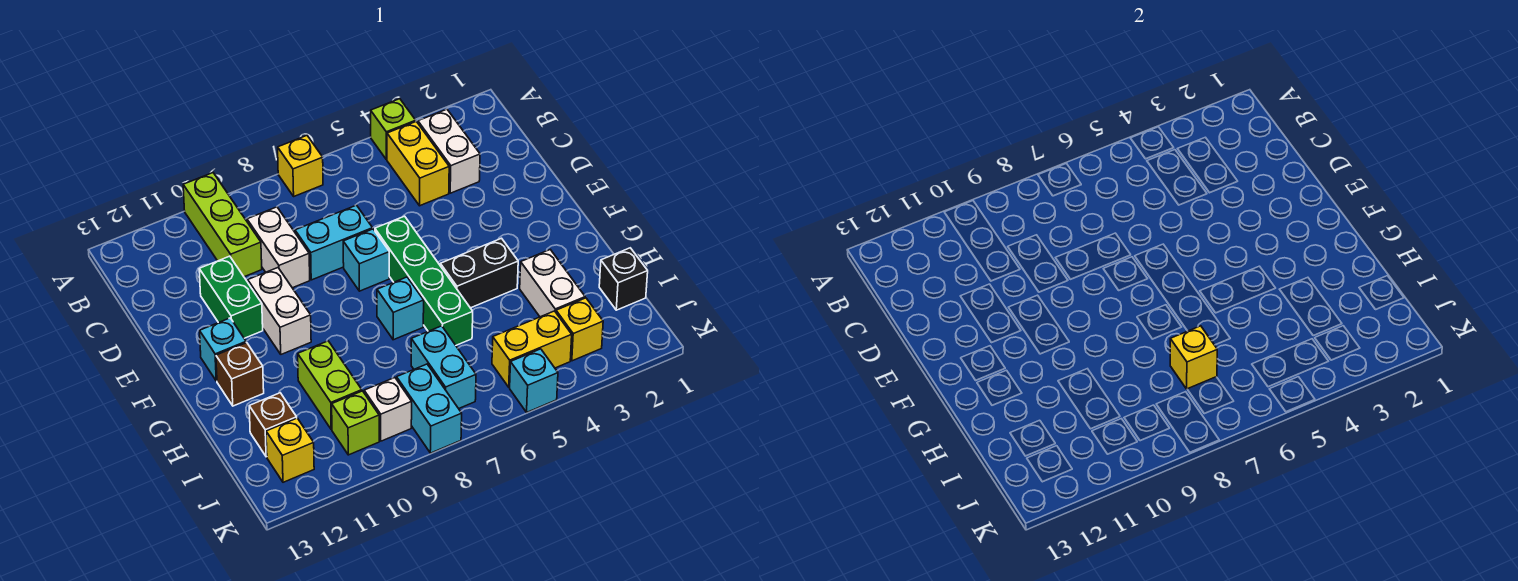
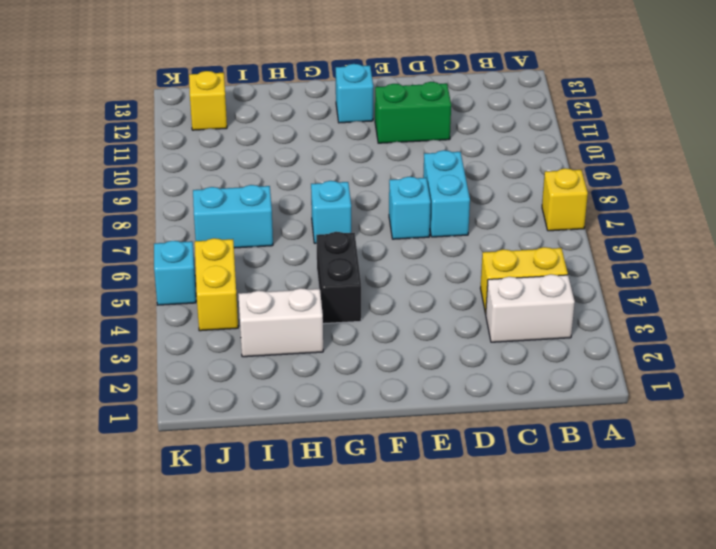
none -> lime 1x1 brick [371,99,416,159]
none -> lime 1x3 brick [183,173,262,277]
none -> white 1x2 brick [247,207,310,288]

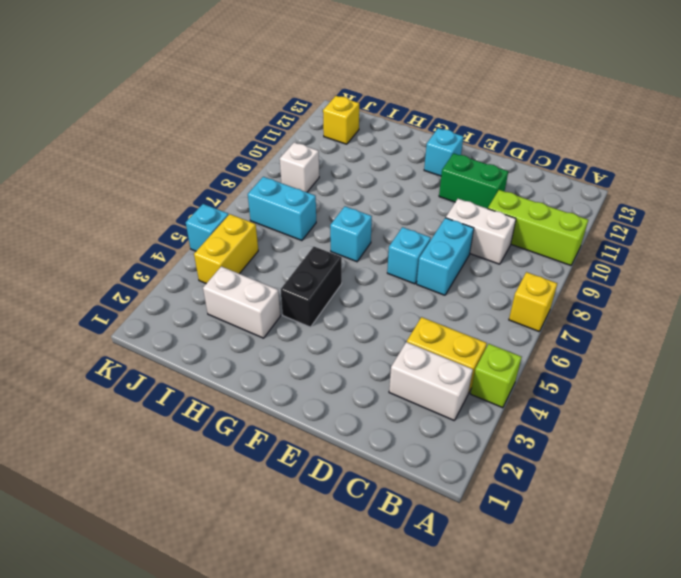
none -> green 1x4 brick [375,216,473,345]
none -> white 1x2 brick [248,268,311,354]
none -> brown 1x1 brick [216,343,264,406]

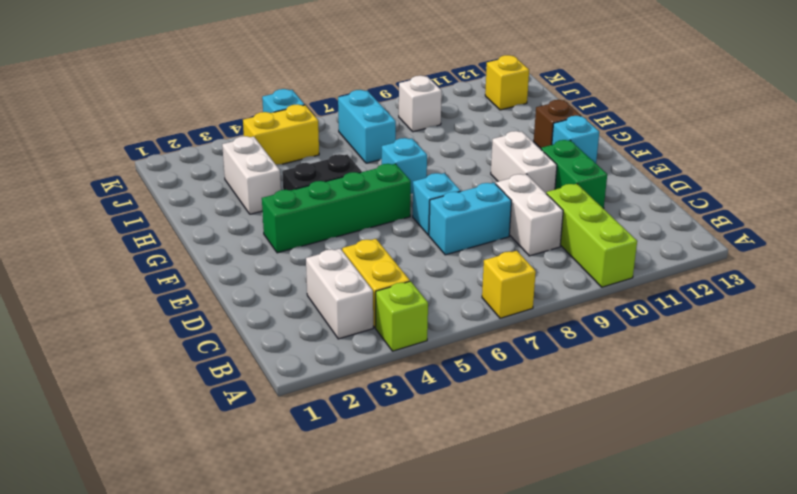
green 1x4 brick [262,164,411,253] -> green 1x4 brick turned to [375,216,473,345]
none -> lime 1x2 brick [298,341,362,429]
none -> black 1x1 brick [599,248,648,310]
none -> brown 1x1 brick [249,393,297,457]

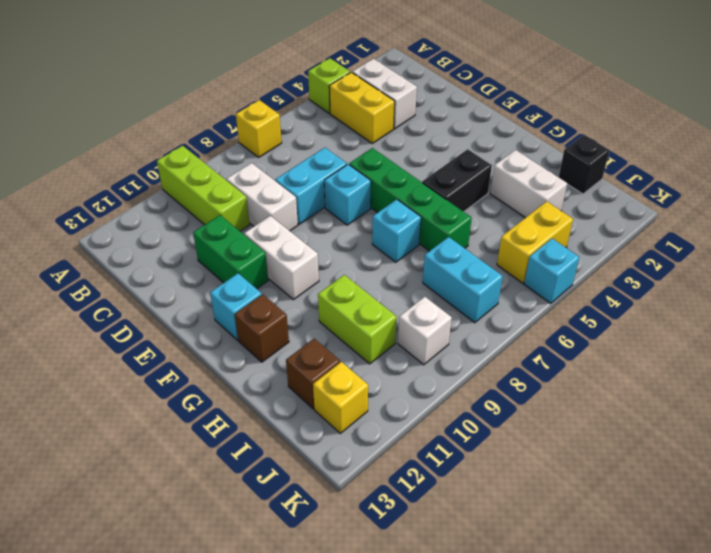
none -> yellow 1x1 brick [556,298,603,361]
none -> cyan 1x2 brick [397,364,462,453]
none -> lime 1x1 brick [332,391,379,455]

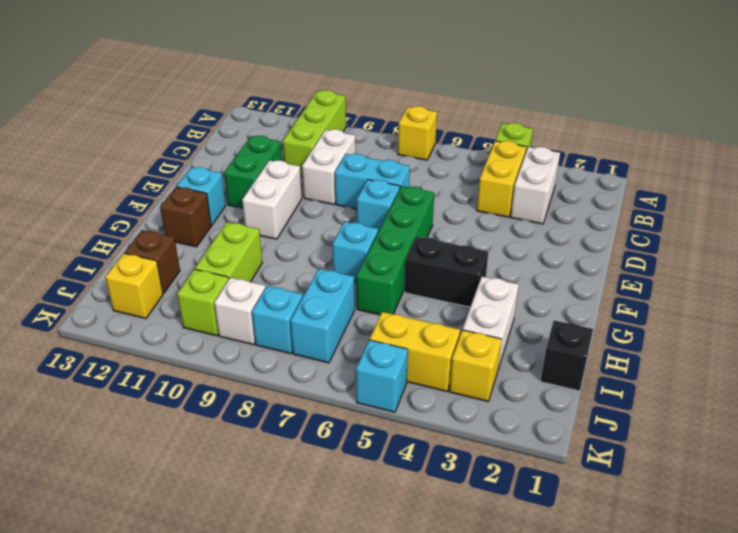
cyan 1x1 brick [252,286,303,354] -> cyan 1x2 brick [397,364,462,453]
none -> yellow 1x1 brick [1170,326,1217,389]

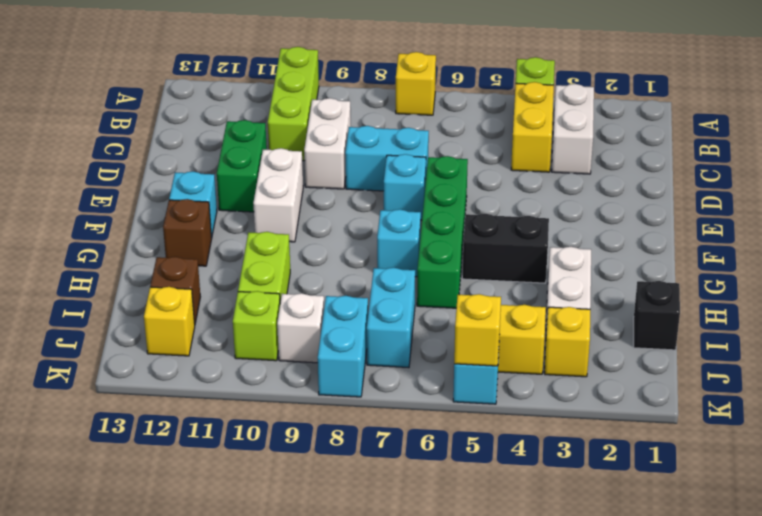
yellow 1x1 brick [454,294,501,366] -> yellow 1x1 brick moved to [1170,326,1217,389]

